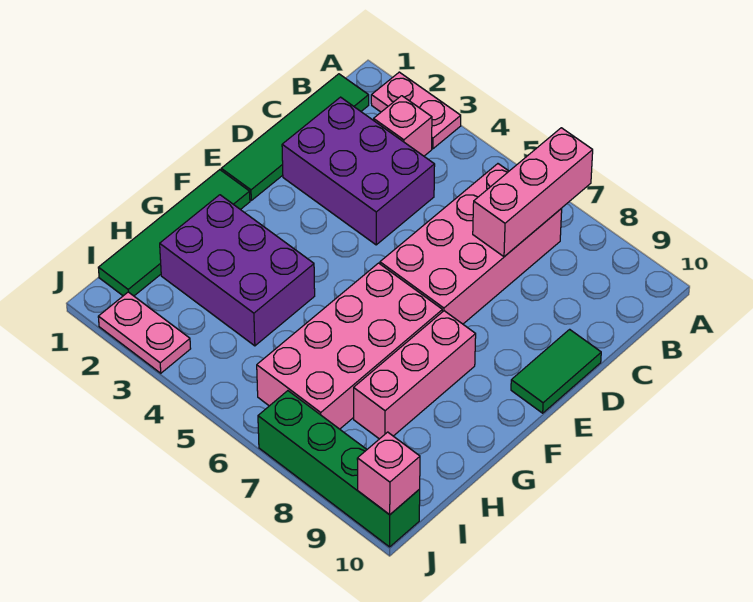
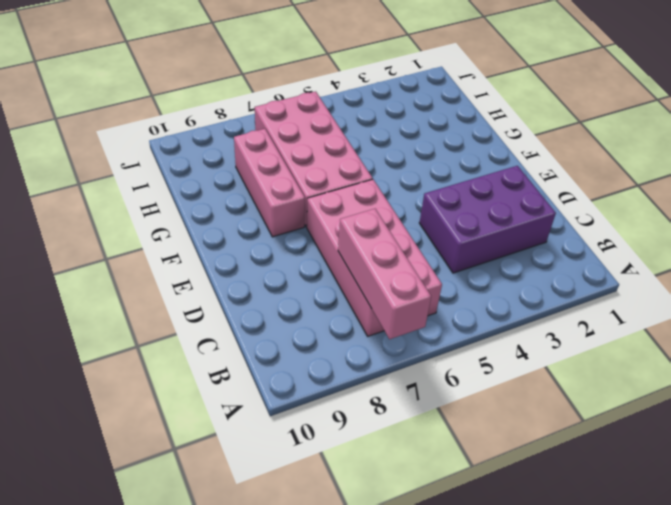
none -> pink 1x2 plate [371,72,461,149]
none -> green 1x4 tile [221,74,369,200]
none -> pink 1x1 brick [374,96,432,156]

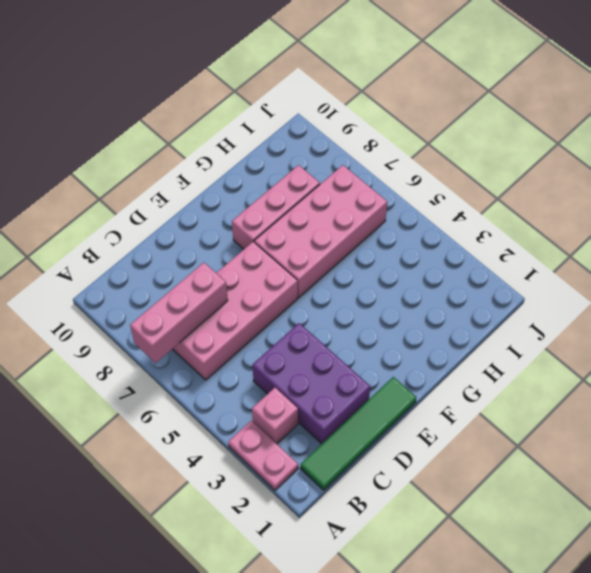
none -> green 1x2 tile [511,329,601,413]
none -> green 1x4 tile [98,170,250,296]
none -> purple 2x3 brick [160,195,315,346]

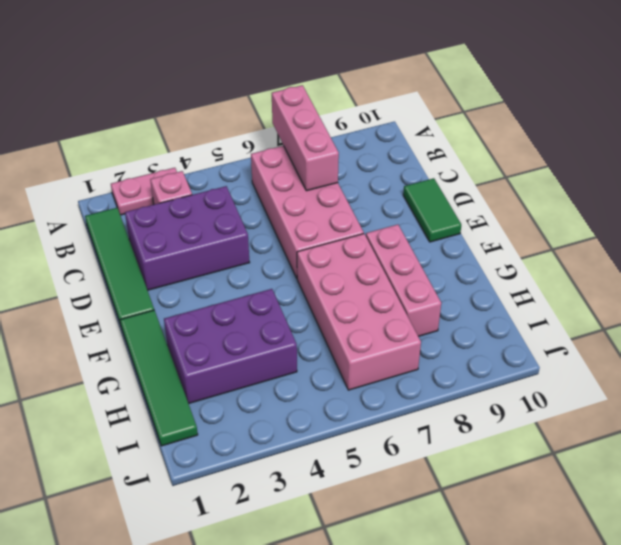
none -> pink 1x2 plate [98,292,191,373]
none -> green 1x4 brick [258,391,420,547]
none -> pink 1x1 brick [357,432,420,515]

